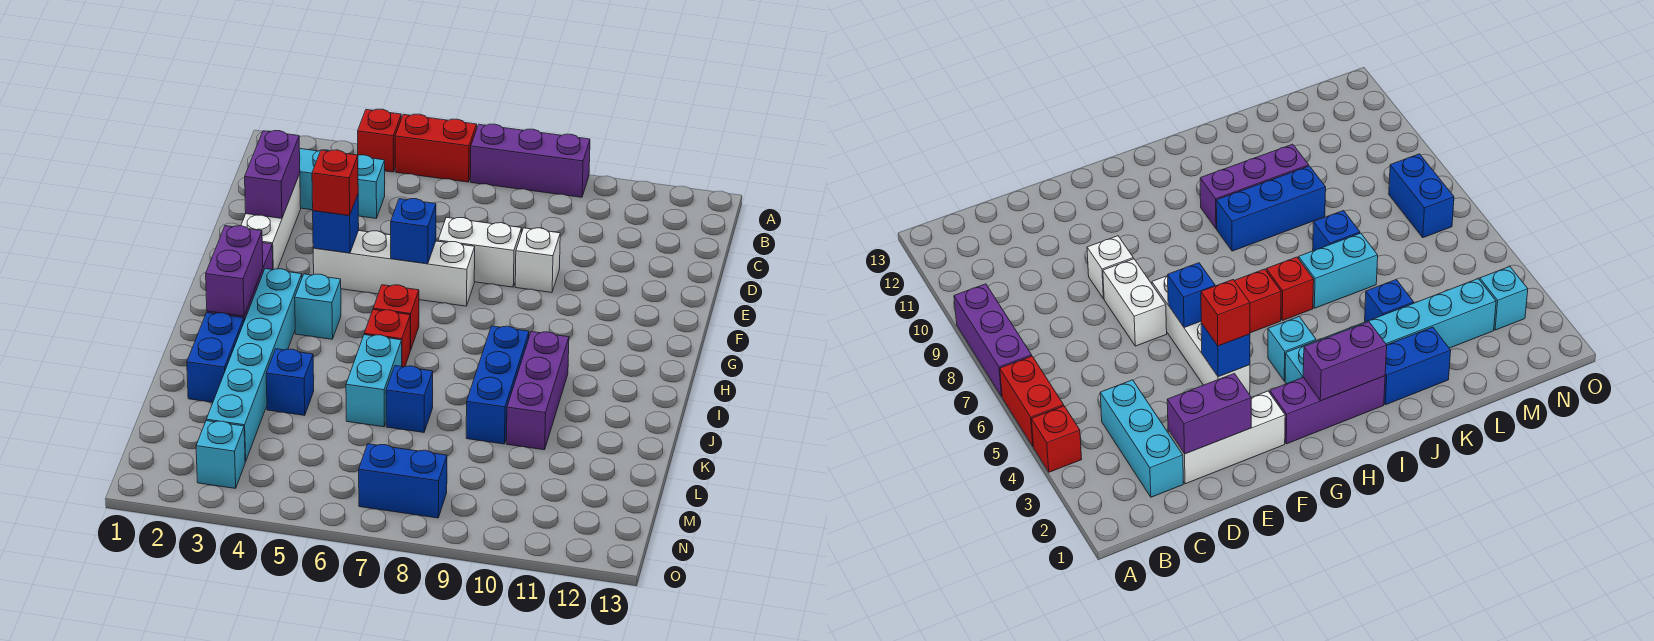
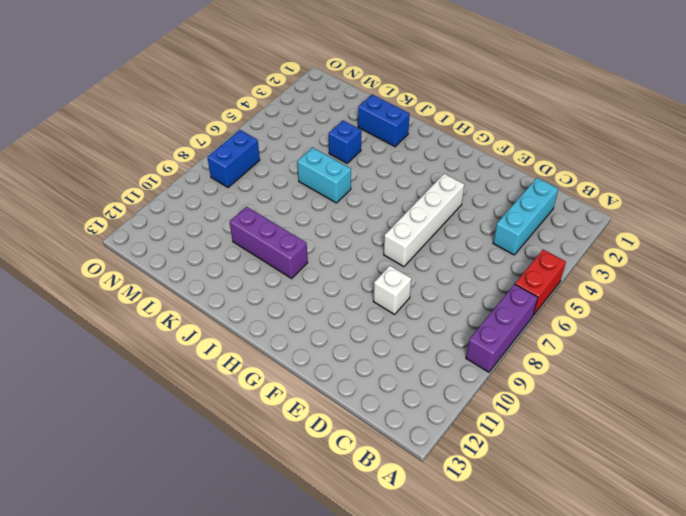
none -> red 1x1 brick [358,109,401,172]
none -> white 1x3 brick [241,174,301,270]
none -> white 1x2 brick [438,217,522,287]

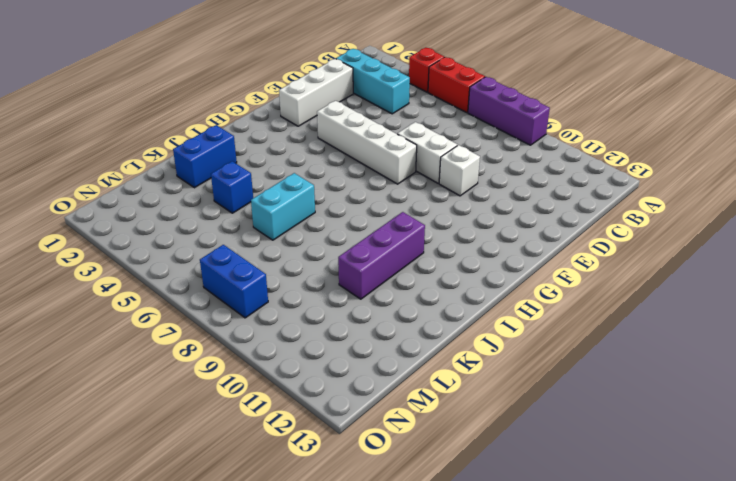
none -> purple 1x3 brick [1270,376,1385,444]
none -> cyan 1x6 brick [206,269,302,462]
none -> cyan 1x1 brick [295,274,341,339]

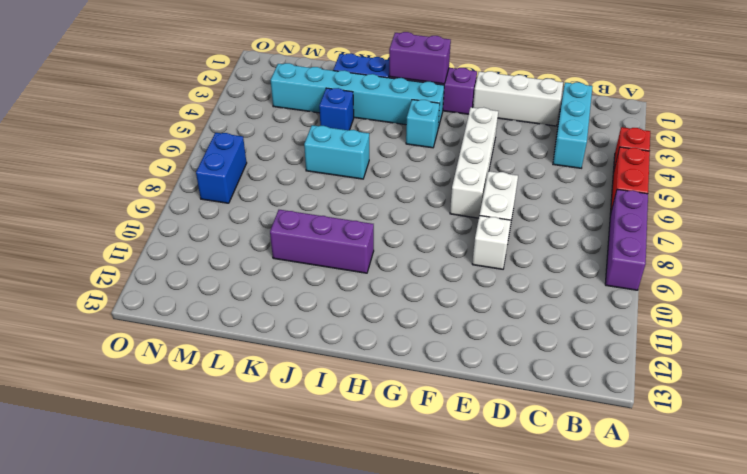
none -> red 1x1 brick [373,285,419,350]
none -> red 1x1 brick [364,310,410,367]
none -> blue 1x3 brick [466,326,529,444]

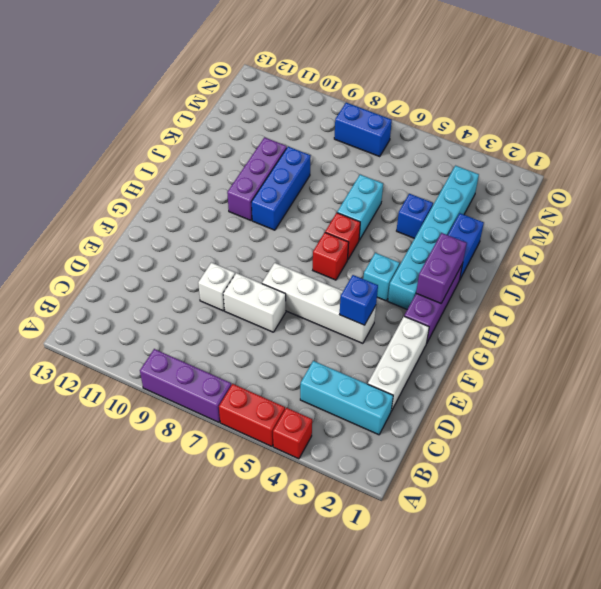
none -> blue 1x1 brick [386,366,433,433]
none -> cyan 1x1 brick [196,421,245,488]
none -> purple 1x2 brick [245,131,300,218]

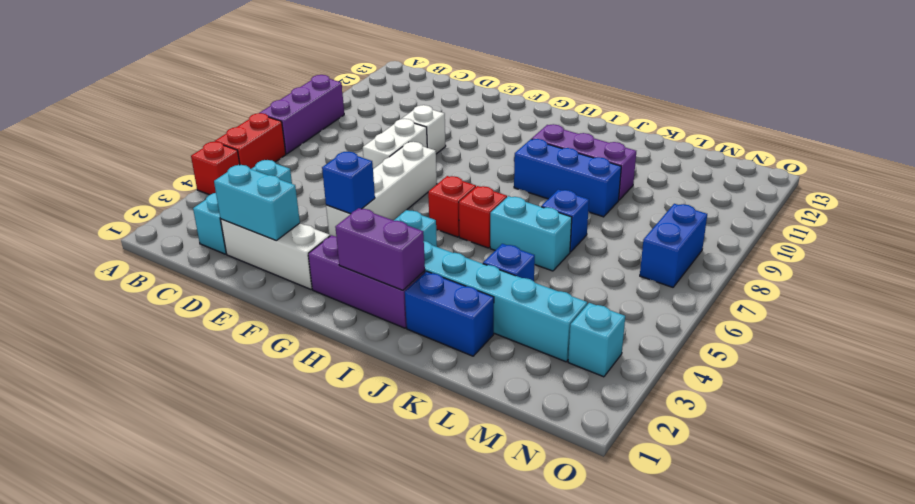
cyan 1x2 brick [214,165,300,240] -> purple 1x2 brick [245,131,300,218]
none -> blue 1x1 brick [391,199,436,264]
none -> red 1x1 brick [312,150,358,215]

